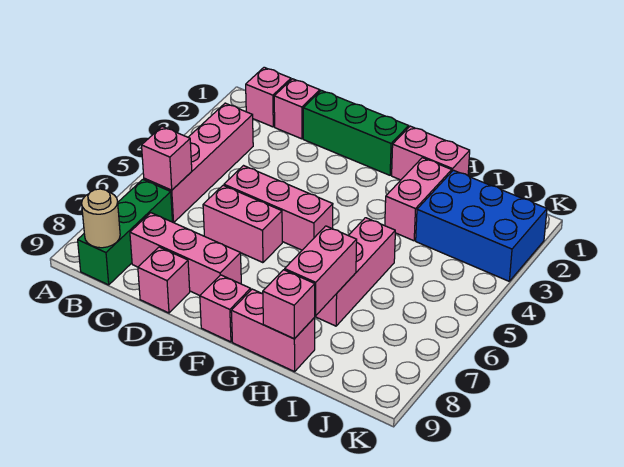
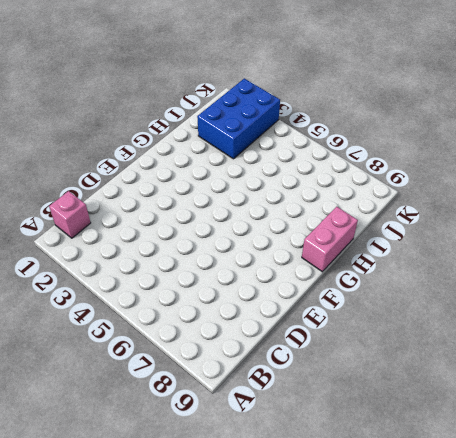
none -> pink 1x4 brick [144,103,253,223]
none -> green 1x3 brick [78,180,172,285]
none -> pink 1x1 brick [274,79,320,139]

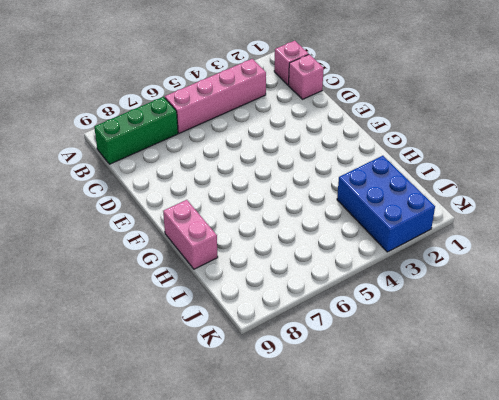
none -> pink 1x3 brick [130,213,241,295]
none -> green 1x3 brick [303,90,409,175]
none -> pink 1x3 brick [224,166,333,250]

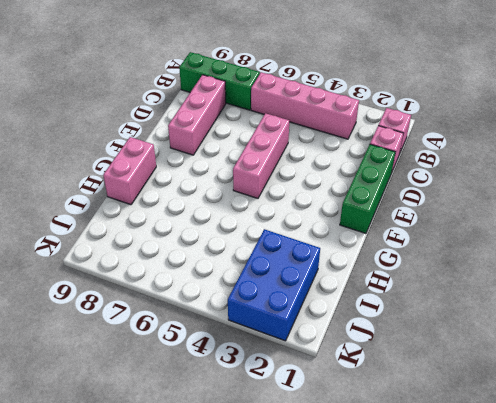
none -> pink 1x2 brick [203,185,282,263]
none -> pink 1x1 brick [138,247,190,313]
none -> pink 1x1 brick [200,275,251,342]

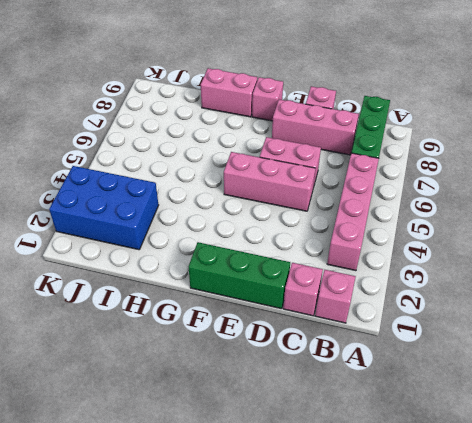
none -> pink 1x2 brick [392,126,470,180]
none -> pink 1x2 brick [385,158,452,241]
none -> pink 1x3 brick [315,218,395,326]

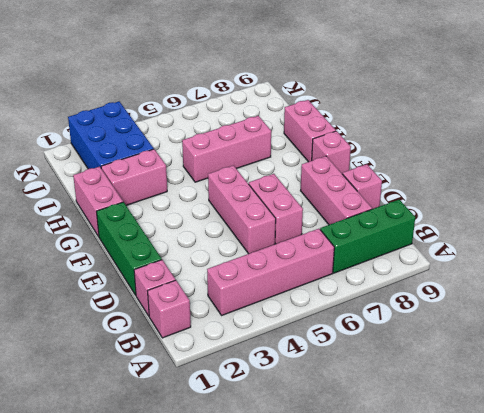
none -> pink 1x1 brick [142,127,192,190]
none -> tan 1x1 round brick [82,189,120,248]
none -> pink 1x2 brick [285,226,357,316]

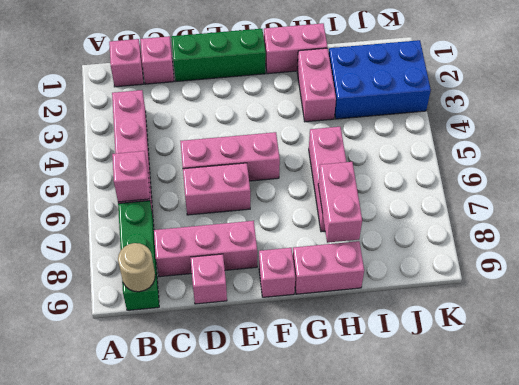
none -> pink 1x1 brick [263,270,315,339]

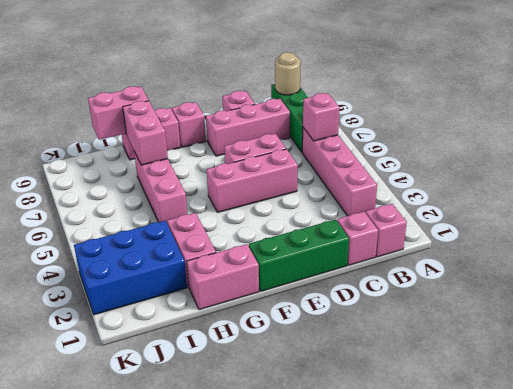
pink 1x2 brick [88,86,149,140] -> pink 1x1 brick [263,270,315,339]

